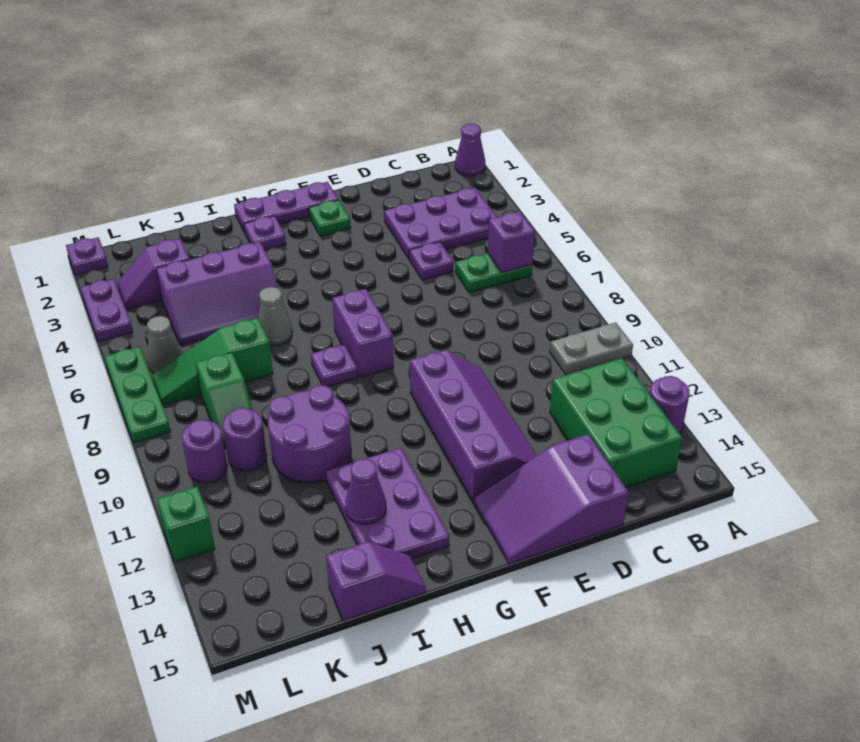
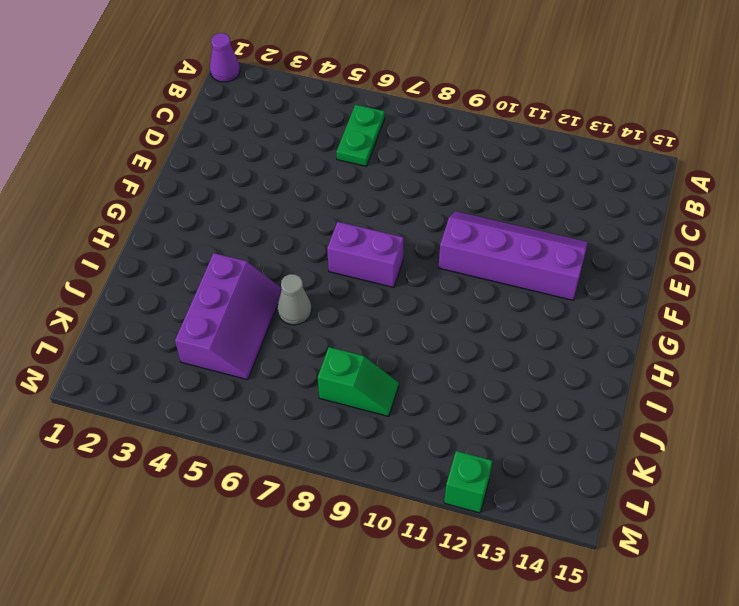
none -> grey 1x2 plate [550,322,633,375]
none -> purple 1x1 round brick [650,376,690,433]
none -> purple 2x3 plate [384,188,497,259]
none -> green 2x3 brick [550,358,682,487]

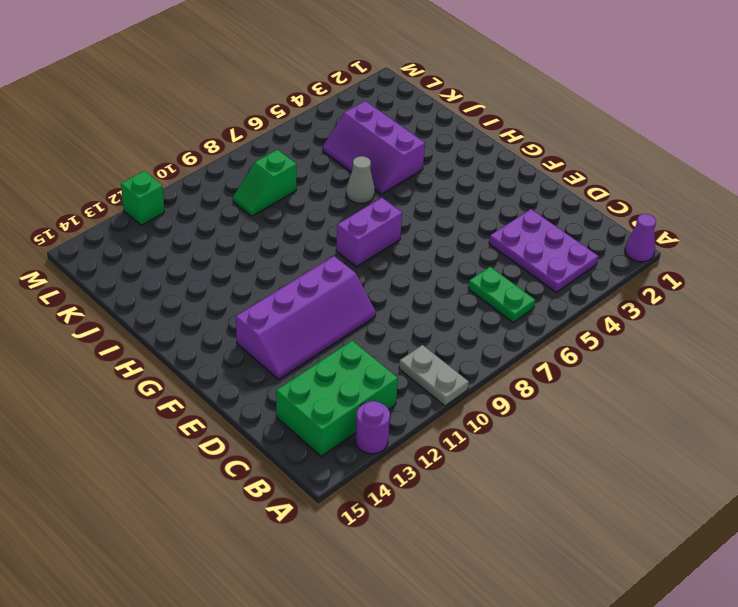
none -> purple 1x1 plate [409,242,453,280]
none -> purple 2x3 slope [474,434,629,564]
none -> purple 1x3 plate [234,182,338,232]
none -> green 1x1 plate [309,200,351,236]

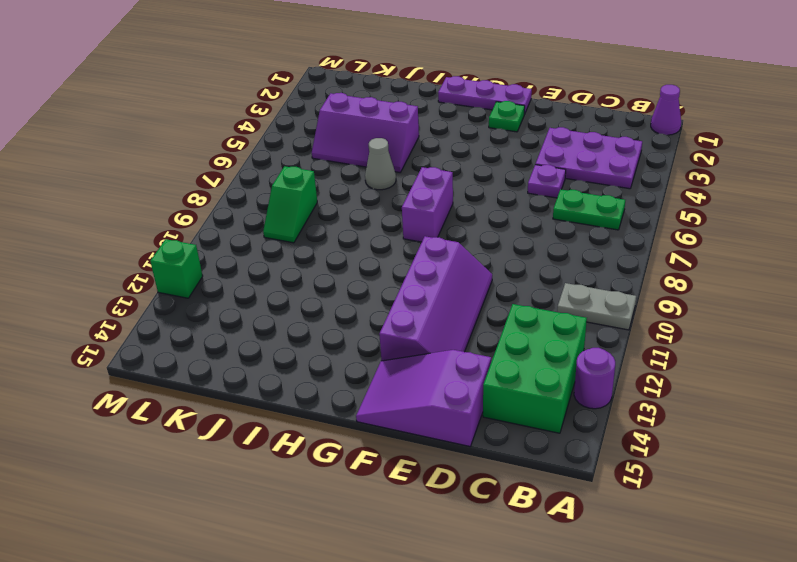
none -> purple 1x1 plate [244,216,286,250]
none -> purple 1x1 plate [311,344,358,387]
none -> purple 2x3 plate [326,448,449,559]
none -> purple 2x2 round brick [268,385,351,483]

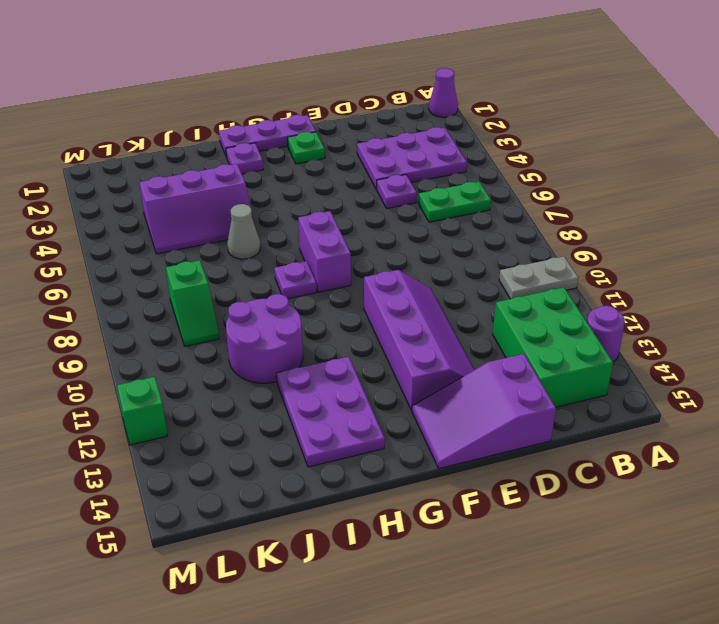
none -> purple 1x2 slope [326,542,426,621]
none -> green 1x3 slope [152,318,273,405]
none -> purple 1x2 slope [117,239,190,309]
none -> purple 1x1 round brick [222,408,267,471]

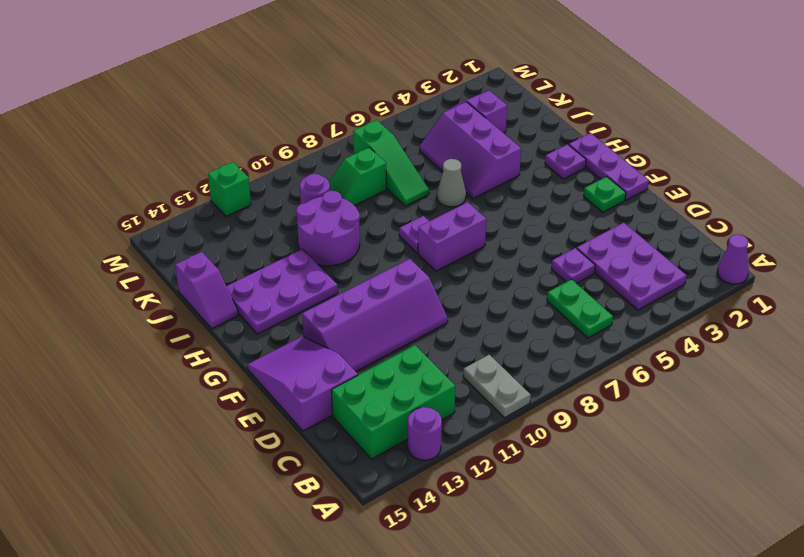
green 1x3 slope [353,120,429,206] -> green 1x3 slope turned to [152,318,273,405]
none -> grey 1x1 cone [147,316,183,373]
none -> purple 1x1 round brick [182,420,227,483]
none -> purple 1x1 plate [66,237,108,275]
none -> purple 1x2 plate [80,279,133,342]

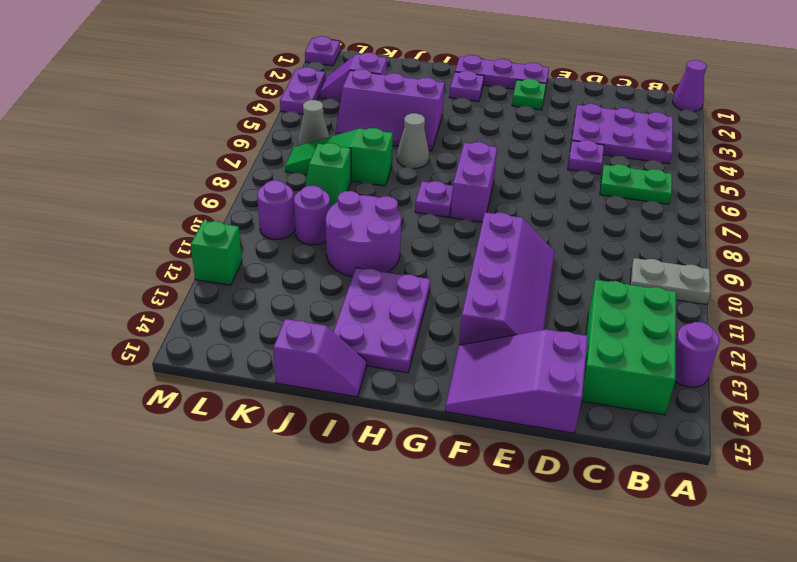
none -> green 1x3 plate [104,347,171,443]
none -> purple 1x1 brick [488,212,535,273]
none -> purple 1x1 cone [345,459,386,524]

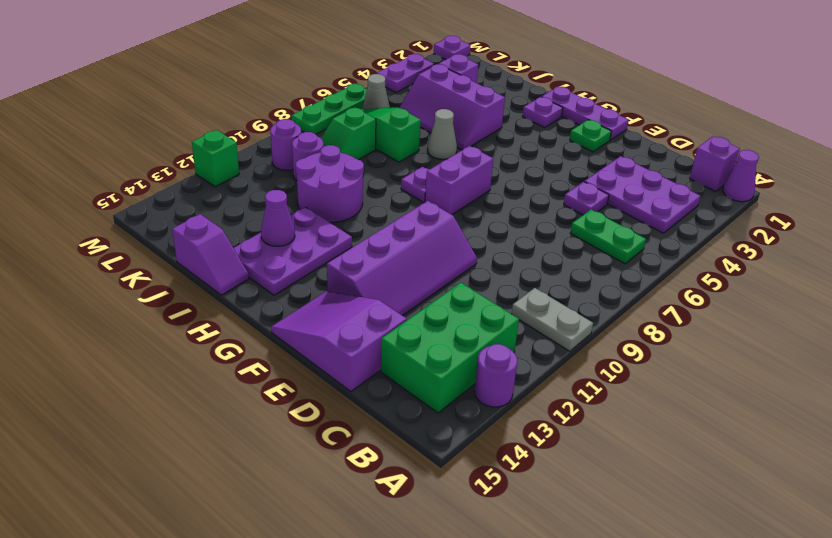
purple 1x1 brick [690,136,740,191] -> purple 1x1 brick moved to [488,212,535,273]

